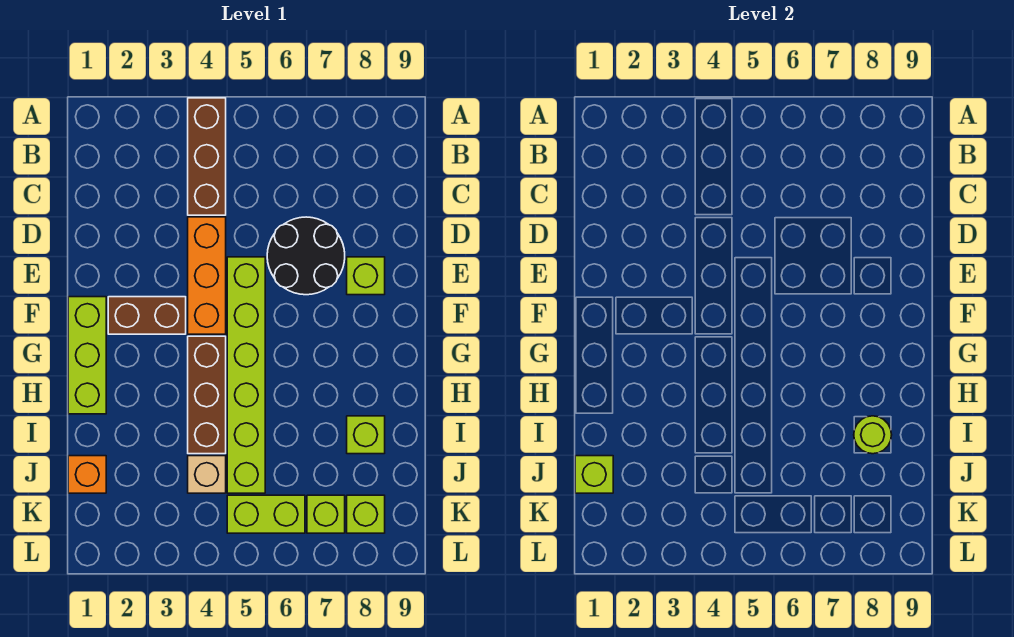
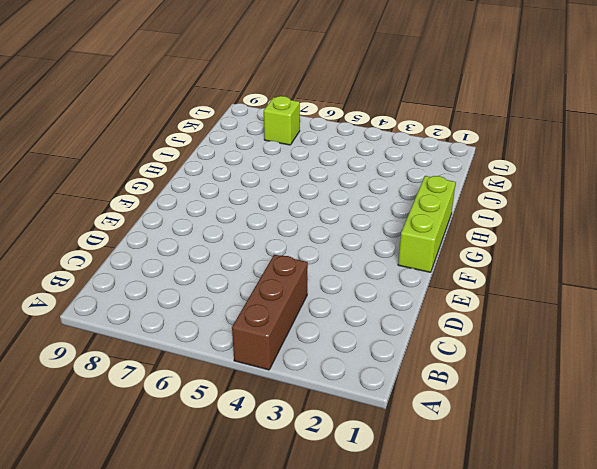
none -> orange 1x3 brick [188,217,226,334]
none -> black 2x2 round brick [267,217,345,295]
none -> lime 1x6 brick [227,257,265,493]

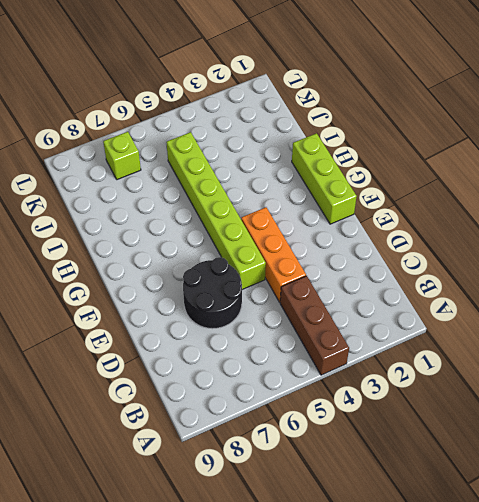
none -> lime 1x1 brick [347,257,385,295]
none -> brown 1x2 brick [108,297,186,334]
none -> brown 1x3 brick [188,336,226,454]

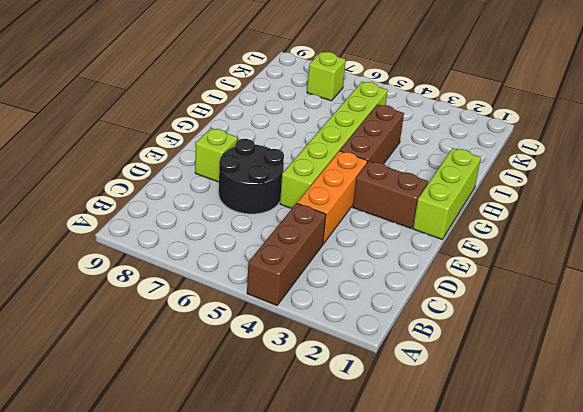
none -> lime 1x1 brick [347,416,385,454]
none -> orange 1x1 brick [68,456,106,493]
none -> tan 1x1 brick [188,456,226,493]

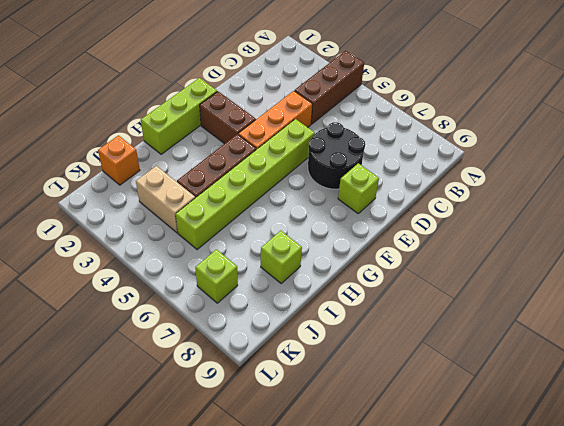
tan 1x2 brick [136,166,195,233] -> tan 1x1 brick [188,456,226,493]
none -> lime 1x2 brick [227,495,305,533]
none -> lime 1x1 brick [347,495,385,533]
none -> lime 1x1 round brick [854,416,892,454]

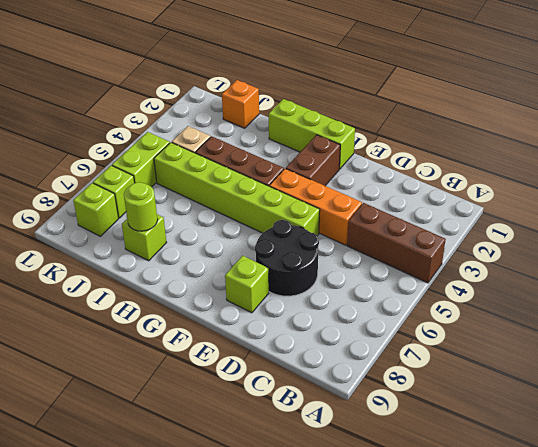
none -> lime 1x1 brick [575,456,613,493]

